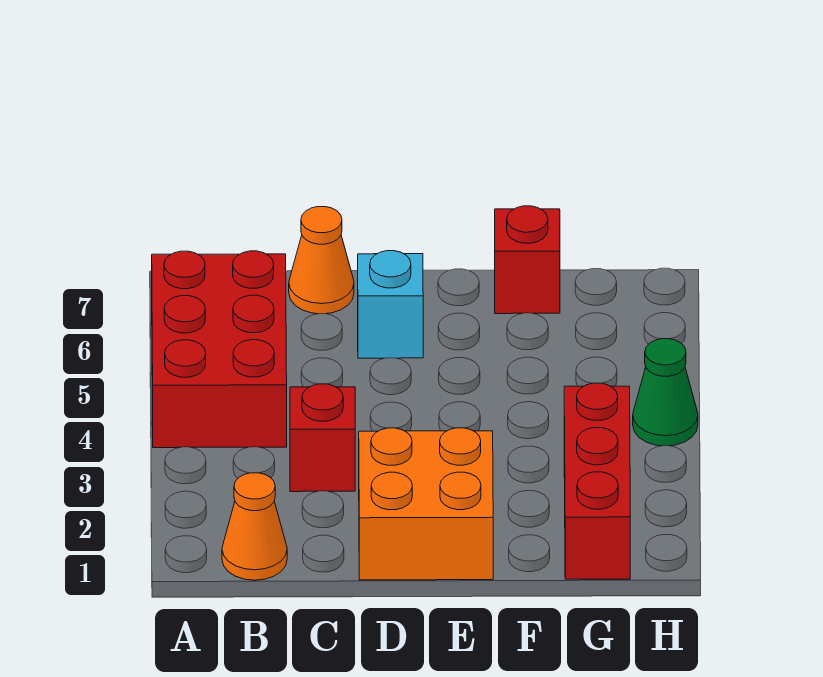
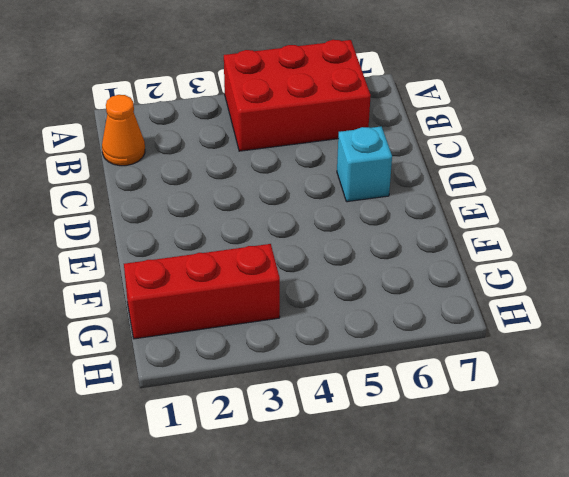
none -> red 1x1 brick [290,384,355,492]
none -> orange 1x1 cone [289,207,354,314]

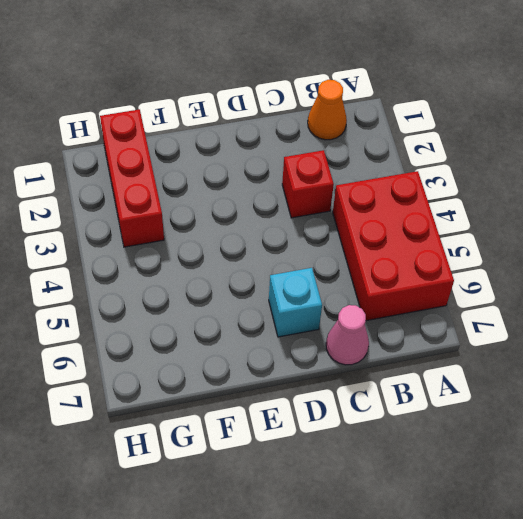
pink 1x1 cone [326,305,369,365] -> orange 1x1 cone [289,207,354,314]
none -> orange 2x2 brick [359,428,493,580]
none -> red 1x1 brick [495,206,560,314]

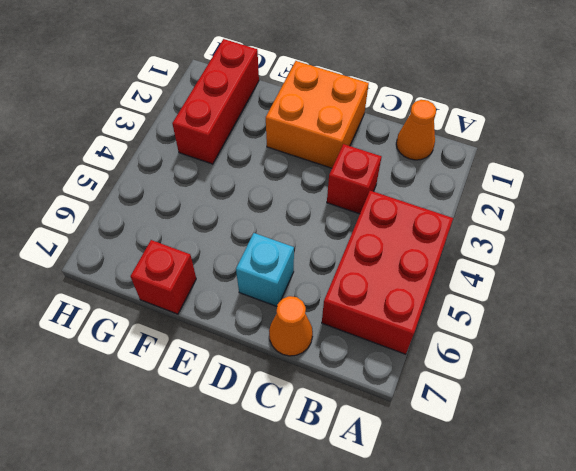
none -> green 1x1 cone [633,339,698,446]

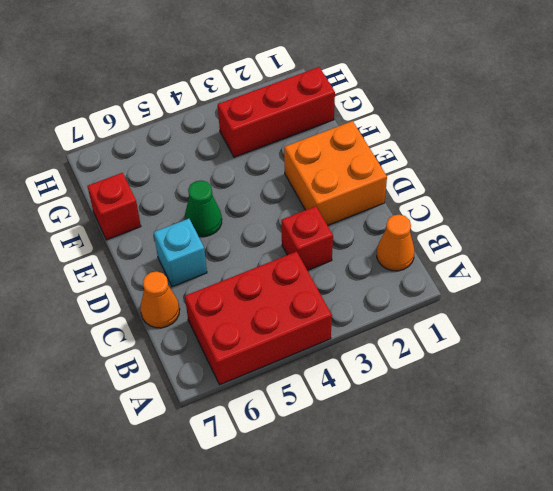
green 1x1 cone [185,180,222,237] -> green 1x1 cone moved to [633,339,698,446]

